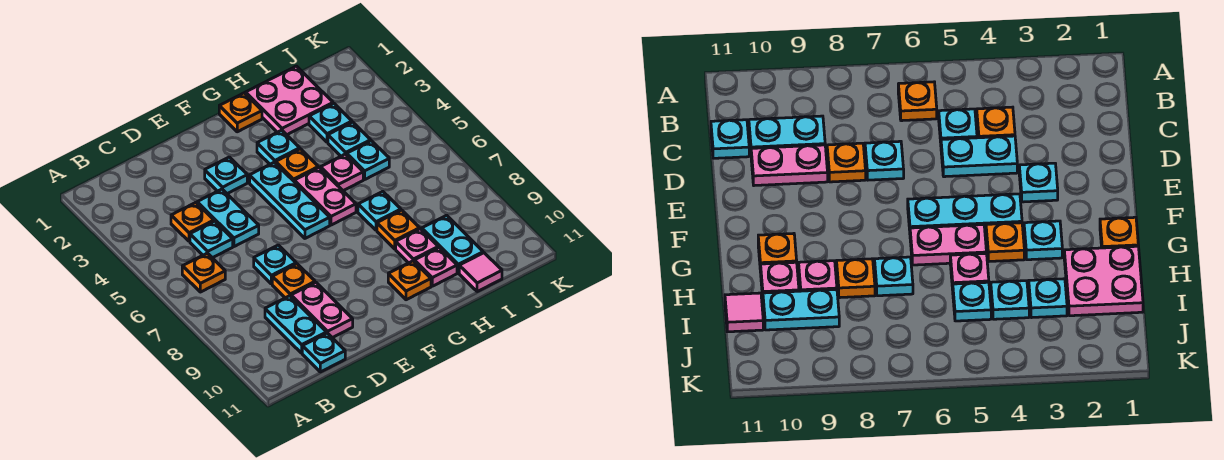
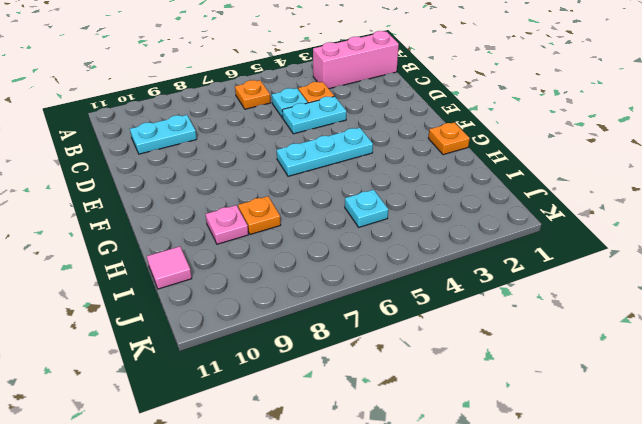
pink 1x3 brick [313,31,399,89] -> none
none -> cyan 1x1 plate [302,333,345,372]
none -> cyan 1x1 plate [254,245,296,284]
none -> orange 1x1 plate [272,264,315,298]

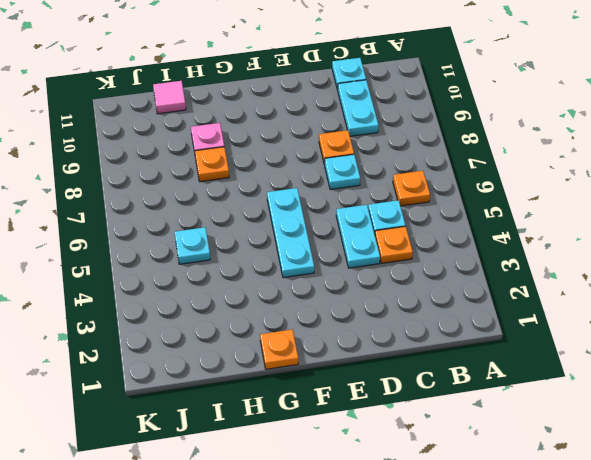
none -> pink 1x2 plate [291,282,353,338]
none -> cyan 1x1 plate [205,157,247,194]
none -> cyan 1x1 plate [257,130,300,164]

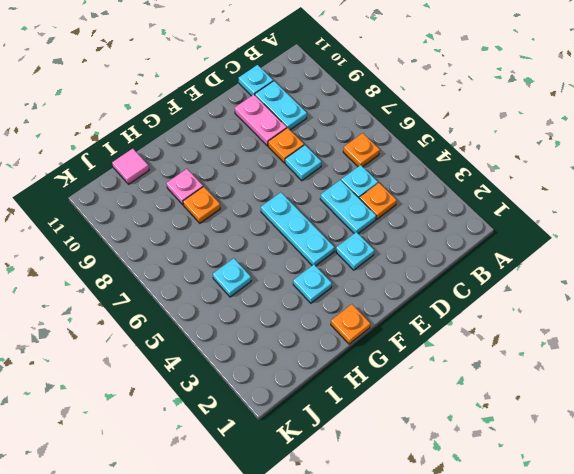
none -> orange 1x1 plate [276,149,318,181]
none -> pink 1x2 plate [294,168,356,225]
none -> orange 1x1 plate [388,261,431,300]

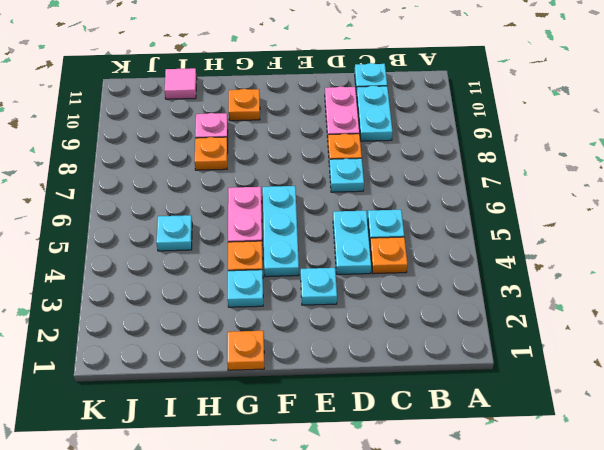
none -> orange 1x1 plate [182,253,225,292]
none -> pink 2x2 plate [245,66,333,135]
none -> pink 1x1 plate [321,154,363,191]

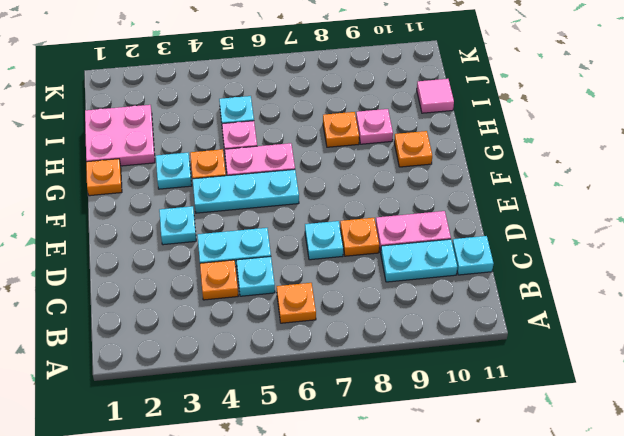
none -> cyan 1x1 plate [358,192,401,230]
none -> pink 1x1 plate [414,248,457,286]
none -> cyan 1x1 plate [309,104,352,142]

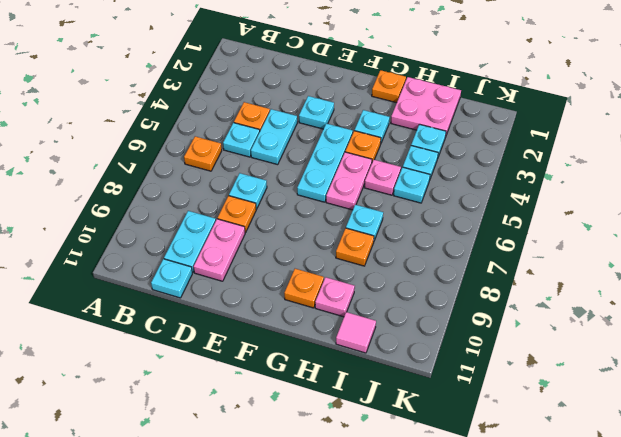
none -> pink 1x1 plate [396,229,438,263]
none -> cyan 1x2 plate [422,215,483,273]

